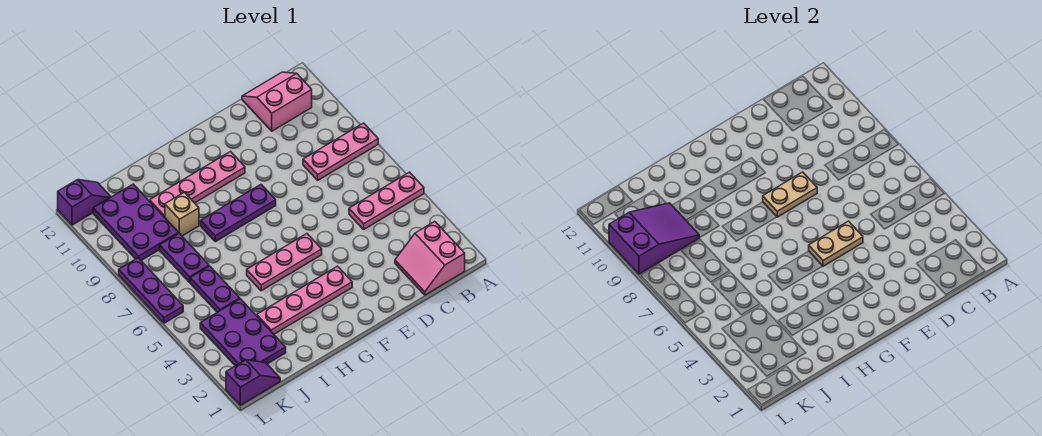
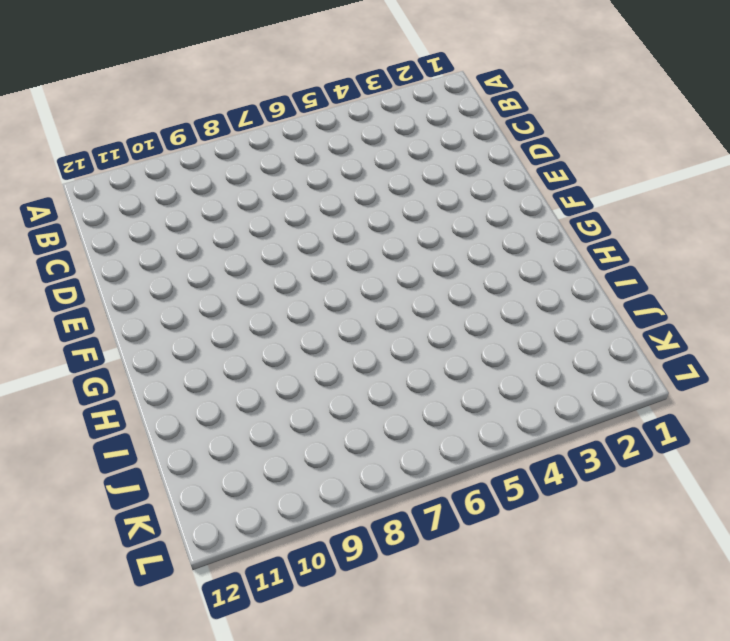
none -> pink 1x3 plate [349,172,424,229]
none -> pink 1x3 plate [303,123,378,180]
none -> pink 2x2 slope [395,222,465,295]

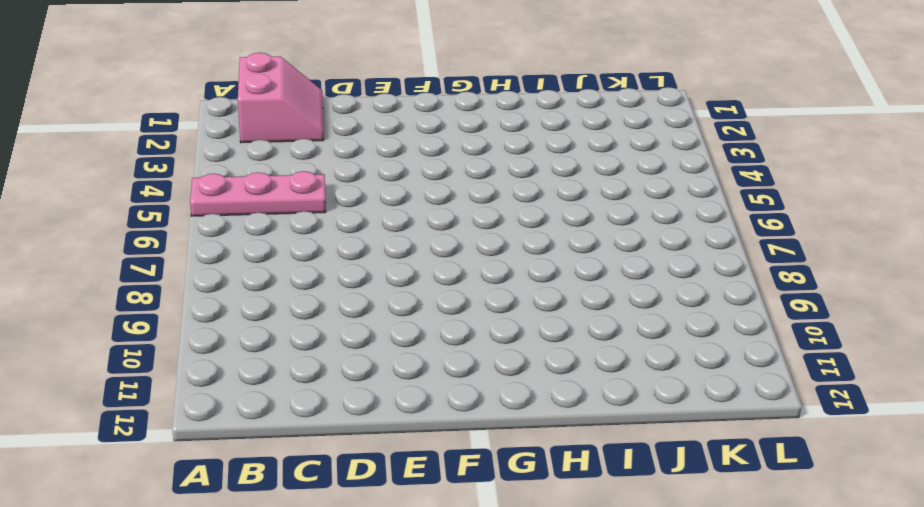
none -> pink 1x3 plate [303,123,378,180]
none -> pink 2x2 slope [242,72,312,131]
none -> pink 1x4 plate [257,266,352,334]

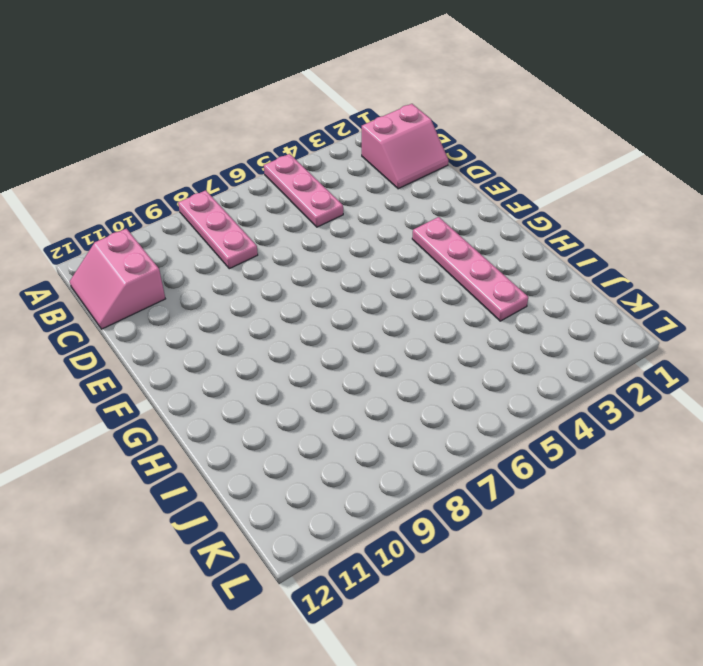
none -> pink 1x3 plate [247,234,322,291]
none -> purple 1x3 plate [201,185,276,242]
none -> pink 1x4 plate [150,152,245,217]

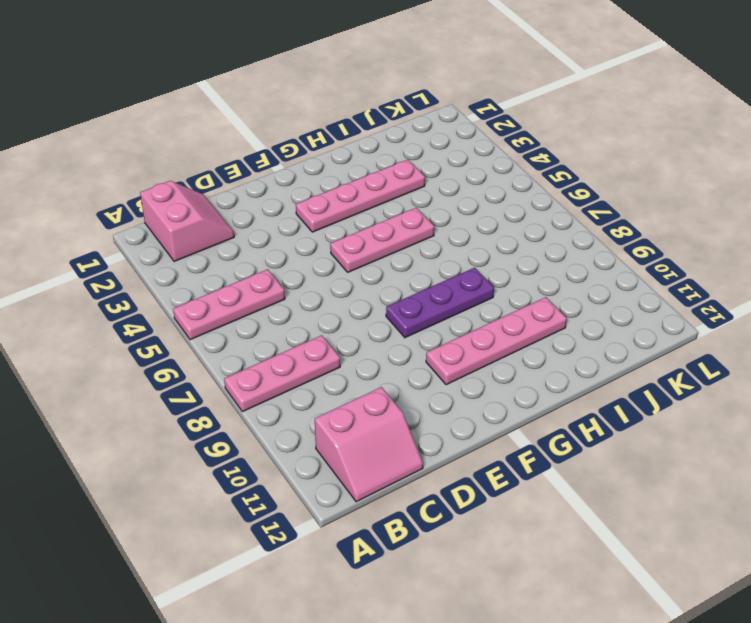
none -> tan 1x1 brick [165,192,199,236]
none -> purple 2x3 plate [200,299,286,366]
none -> purple 1x2 plate [190,266,240,312]

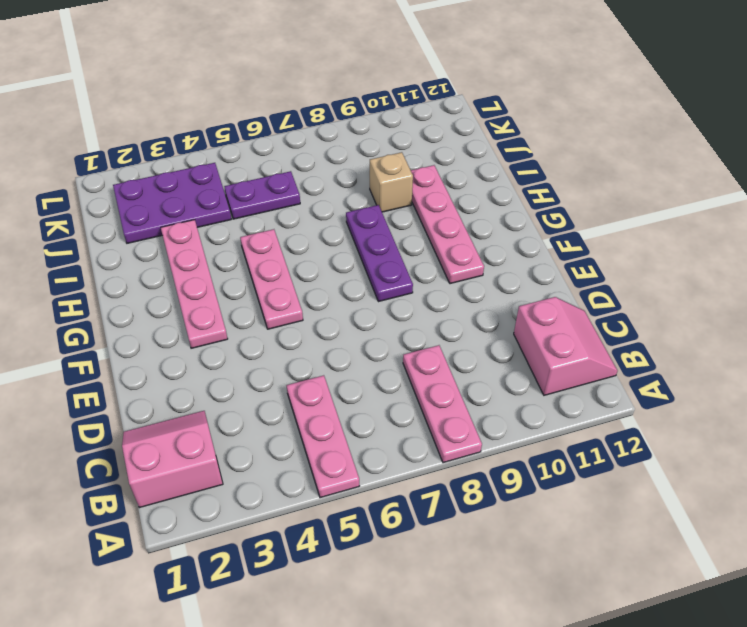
none -> purple 1x2 plate [160,233,209,282]
none -> purple 2x3 plate [93,184,178,260]
none -> purple 1x2 slope [226,360,280,405]

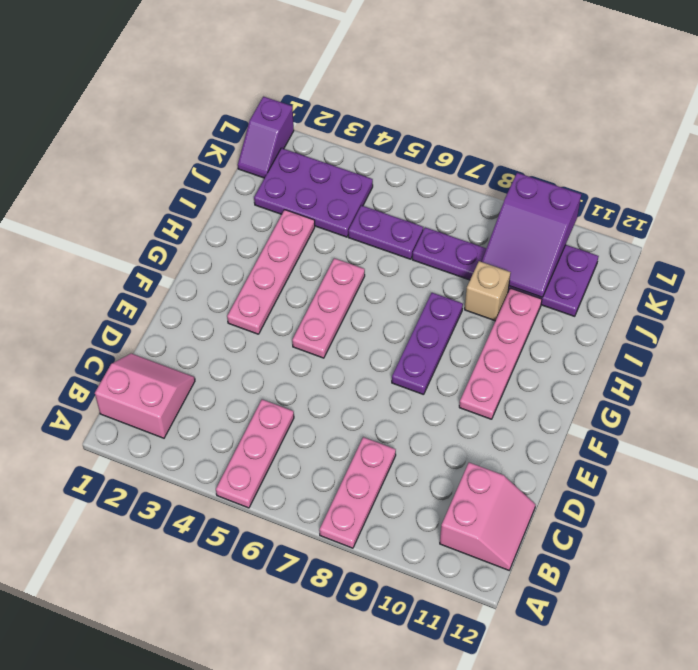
none -> purple 1x2 slope [58,180,111,225]
none -> purple 1x3 plate [119,258,183,323]
none -> tan 1x2 plate [809,221,863,266]

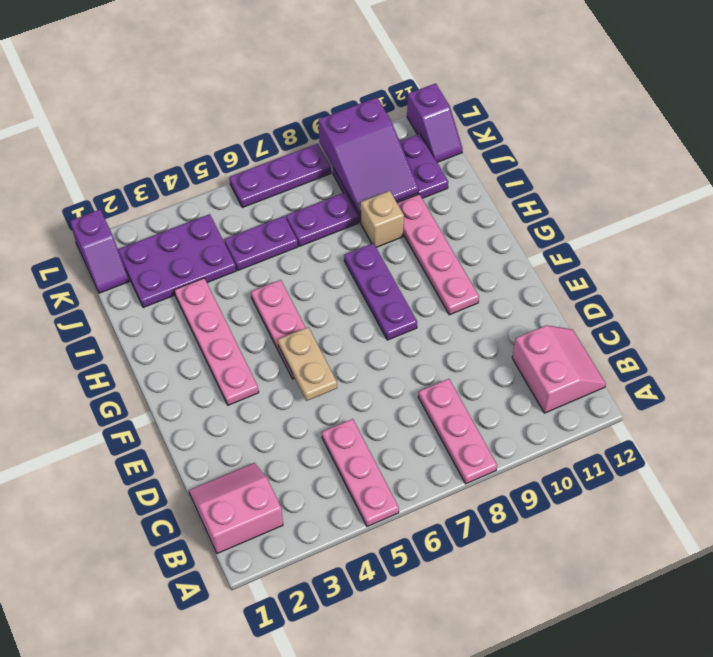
none -> tan 1x2 plate [763,172,817,217]

